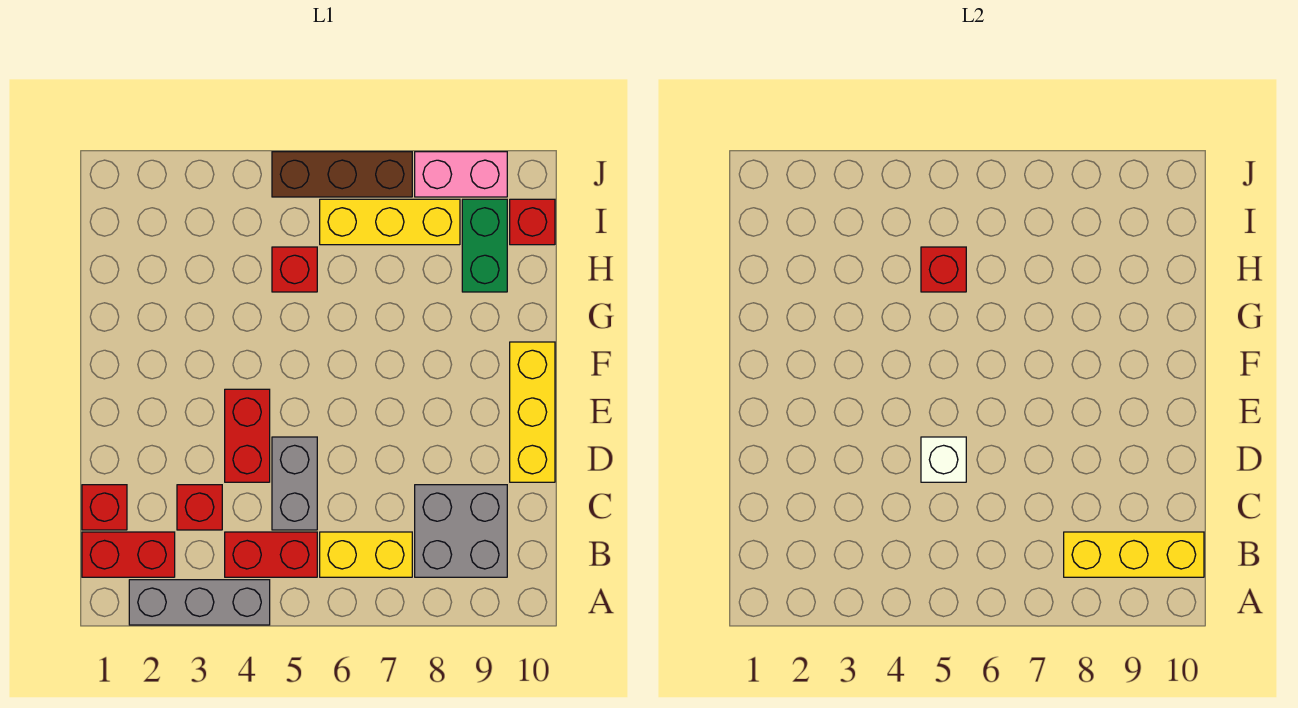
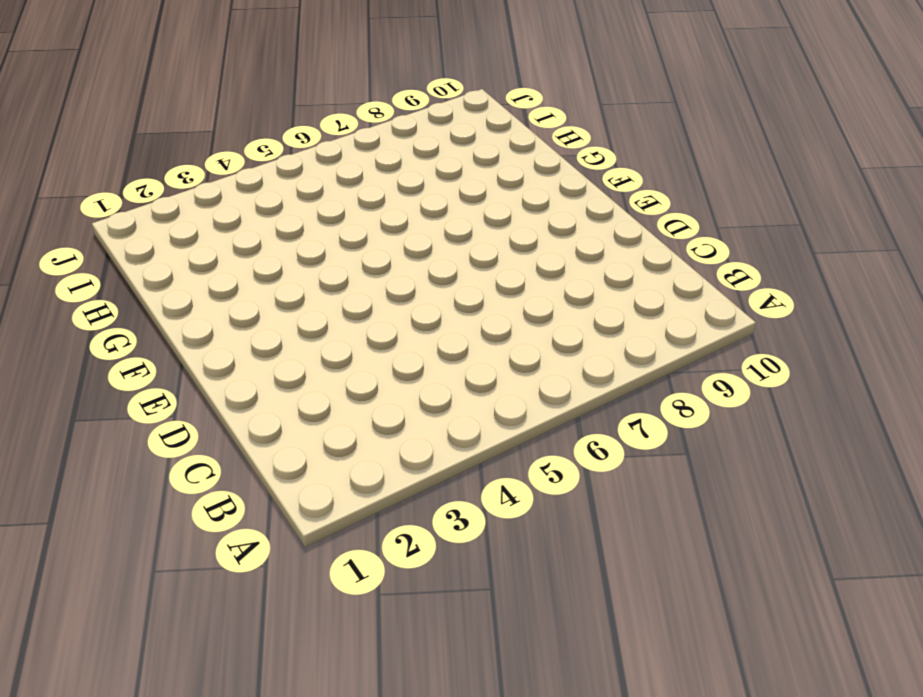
none -> grey 1x3 brick [129,580,270,625]
none -> red 1x2 brick [82,532,175,577]
none -> red 1x2 brick [225,532,317,577]

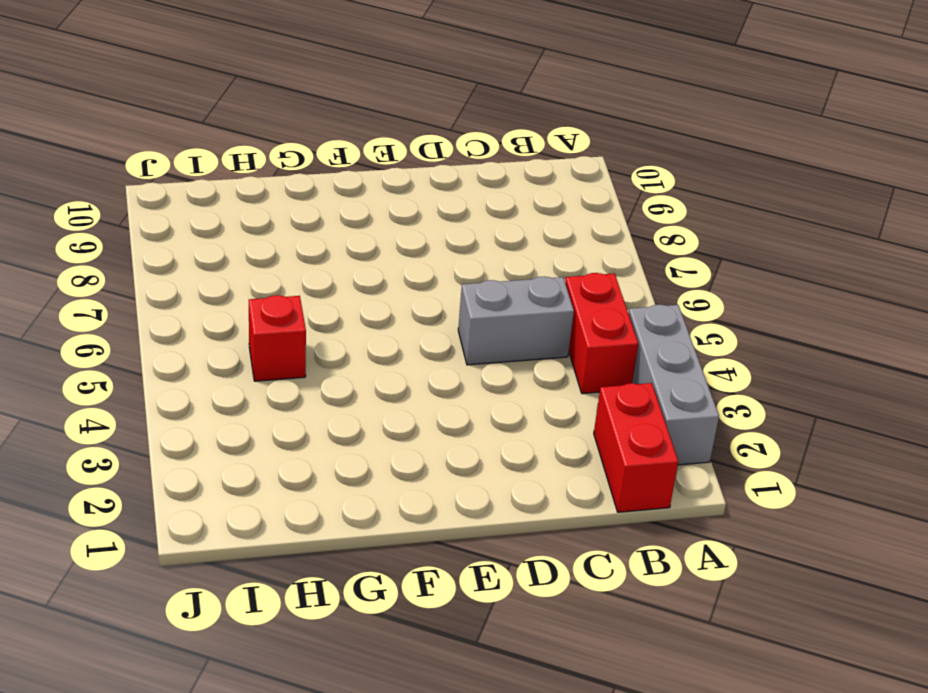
none -> yellow 1x2 brick [320,532,412,577]
none -> grey 2x2 brick [415,485,507,577]
none -> red 1x1 brick [82,485,127,530]

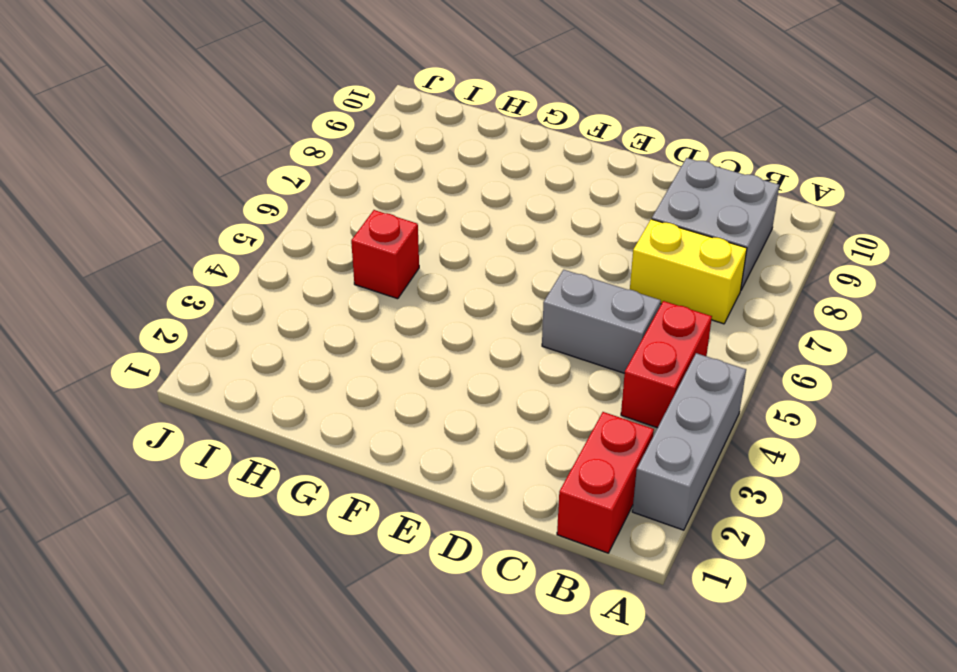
yellow 1x2 brick [630,219,747,324] -> yellow 1x2 brick turned to [320,532,412,577]
none -> red 1x1 brick [82,485,127,530]
none -> red 1x1 brick [177,485,222,530]
none -> red 1x2 brick [225,389,270,482]

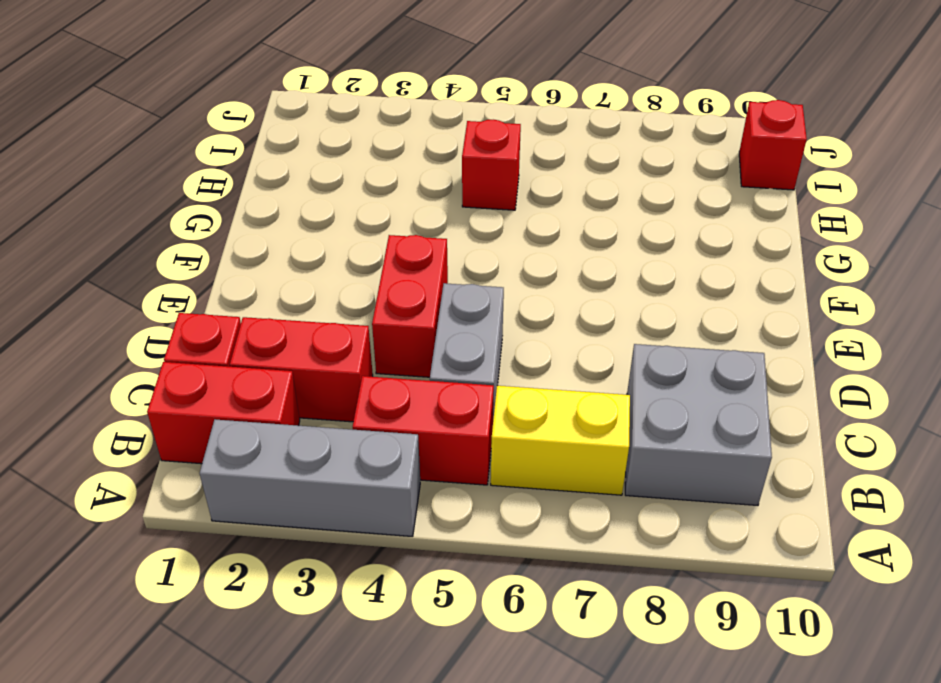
red 1x2 brick [230,317,373,422] -> red 1x1 brick [177,485,222,530]
none -> yellow 1x3 brick [510,342,555,482]
none -> green 1x2 brick [462,199,507,292]
none -> yellow 1x3 brick [320,199,460,245]

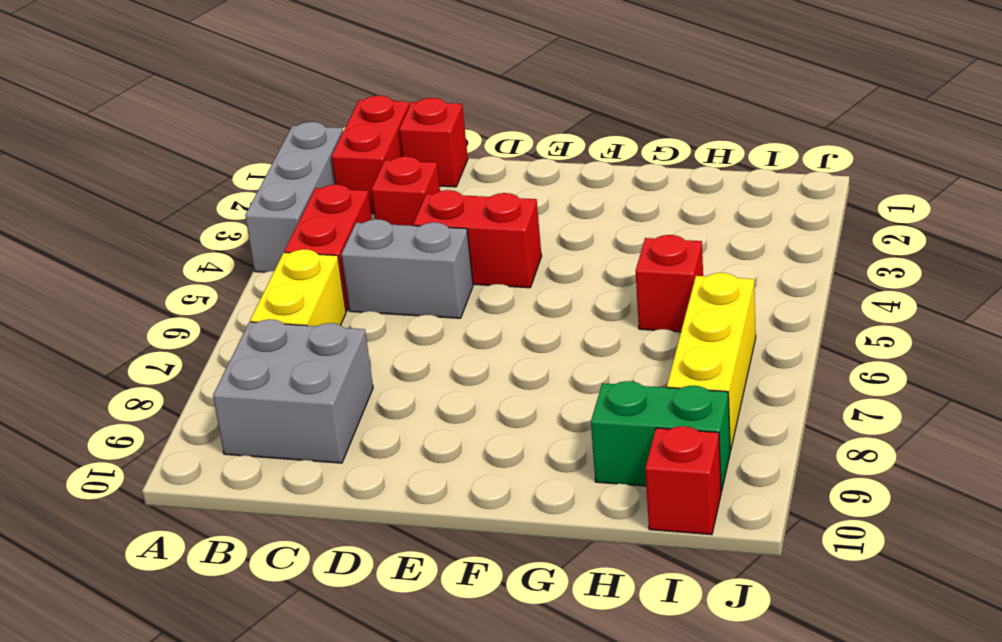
none -> yellow 1x3 brick [510,342,555,482]
none -> brown 1x3 brick [272,152,412,197]
none -> pink 1x2 brick [415,152,507,197]

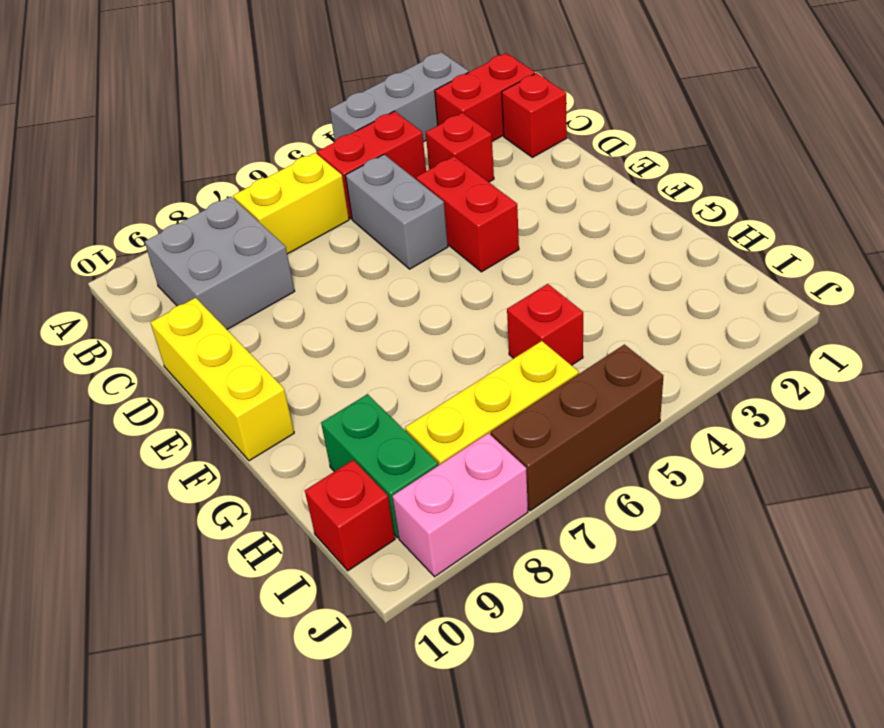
none -> yellow 1x3 brick [1064,532,1204,577]
none -> white 1x1 brick [921,437,966,482]
none -> red 1x1 brick [921,247,966,292]

